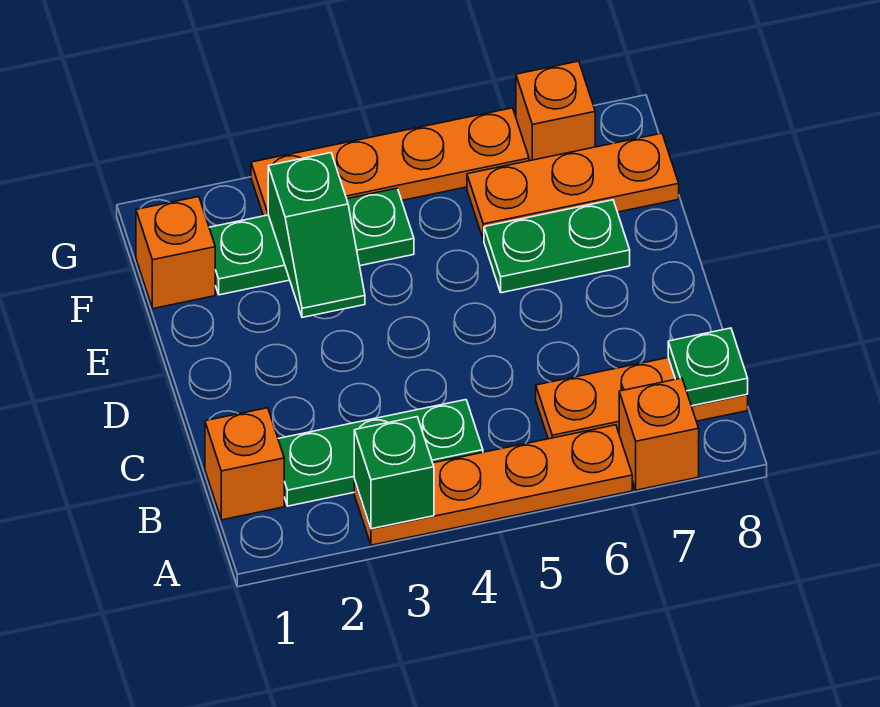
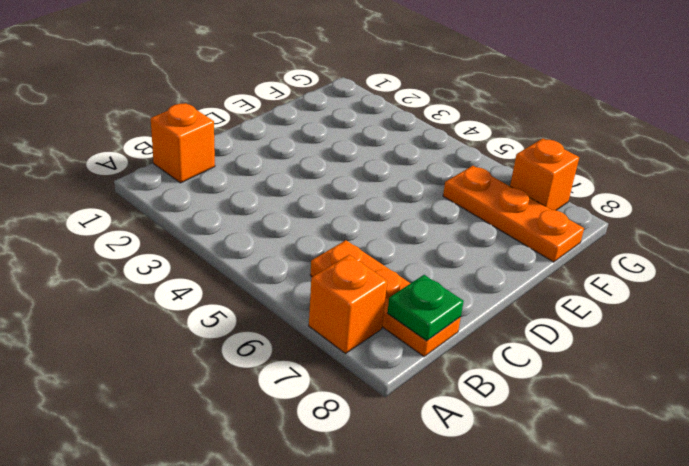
none -> orange 1x4 plate [354,425,632,545]
none -> green 1x3 plate [278,400,483,506]
none -> green 1x2 plate [484,200,630,293]

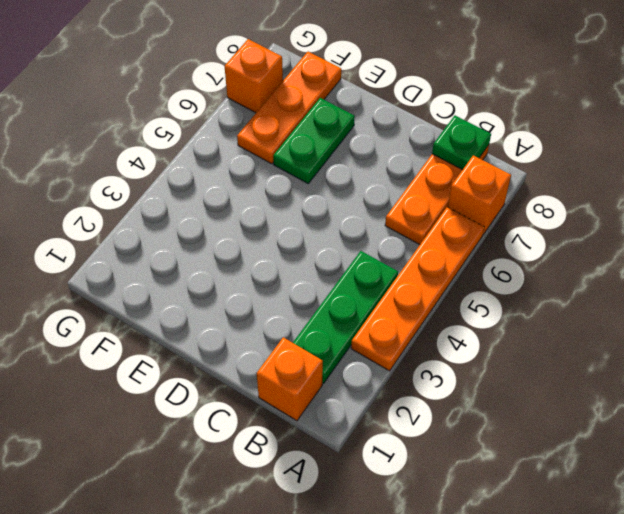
none -> orange 1x1 brick [136,197,215,309]
none -> green 1x3 plate [209,188,414,295]
none -> orange 1x4 plate [251,108,529,216]

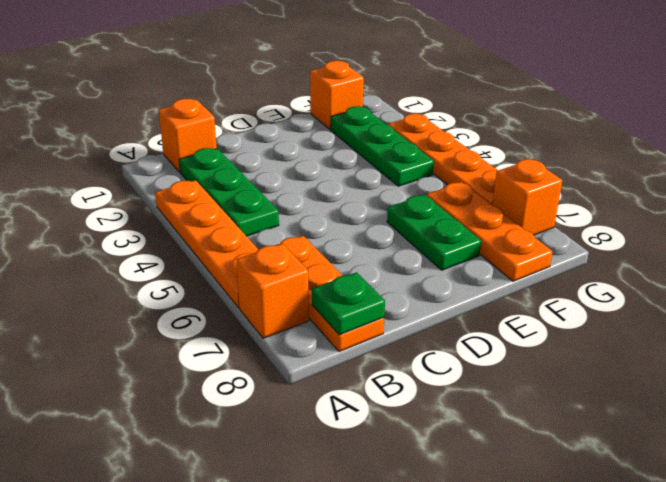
none -> green 1x1 brick [354,417,434,529]
none -> green 1x2 slope [268,153,365,318]

